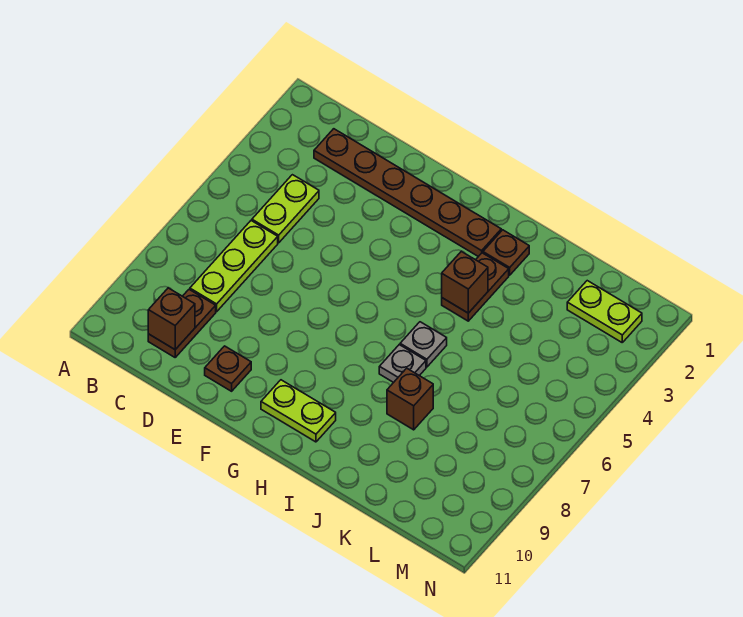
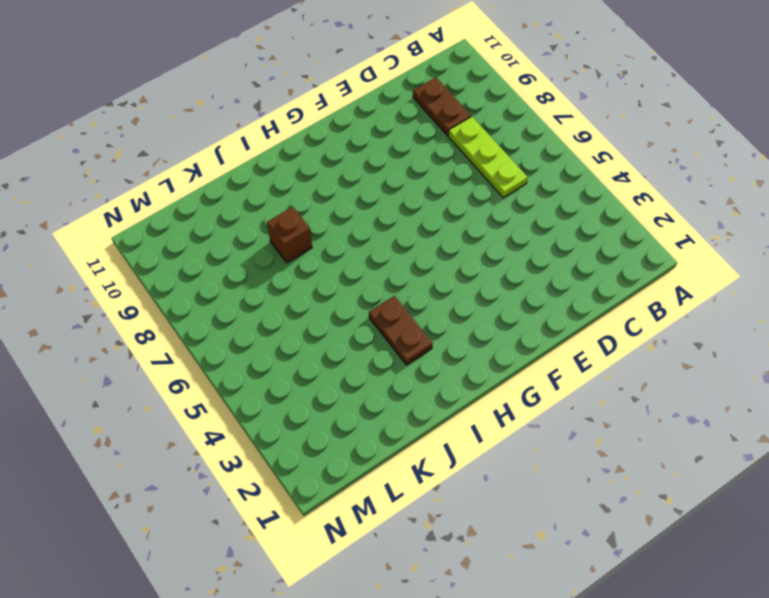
none -> brown 1x6 plate [314,129,501,257]
none -> lime 1x2 plate [252,175,319,243]
none -> brown 1x1 plate [205,346,251,391]

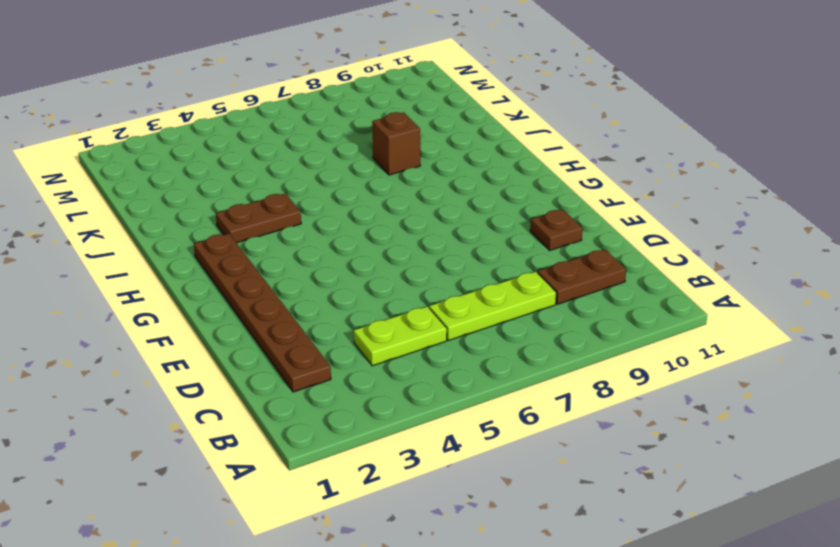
none -> lime 1x2 plate [261,380,336,442]
none -> brown 1x1 plate [483,230,529,275]
none -> grey 1x1 plate [400,322,447,367]

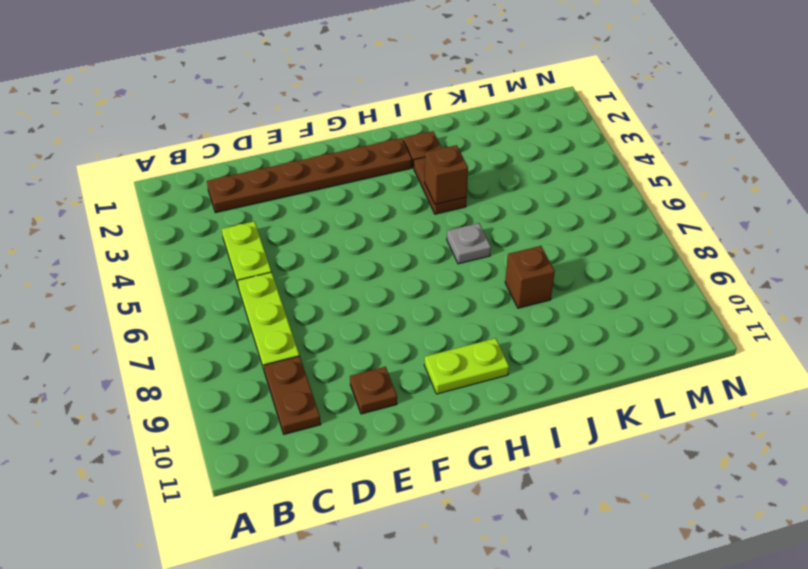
none -> grey 1x1 plate [379,345,426,383]
none -> lime 1x2 plate [567,281,642,342]
none -> brown 1x1 brick [148,288,195,349]

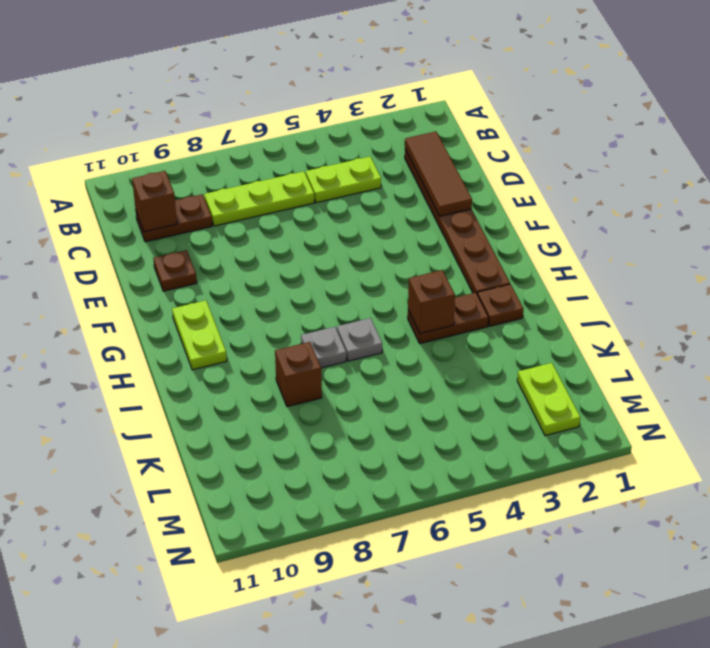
brown 1x3 tile [405,131,472,216] -> none

